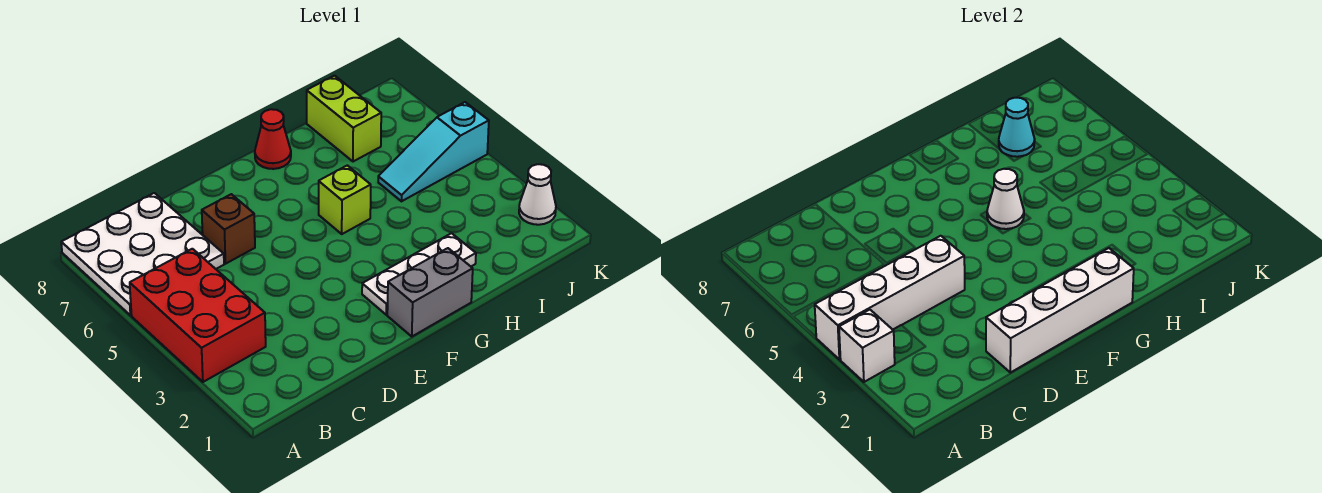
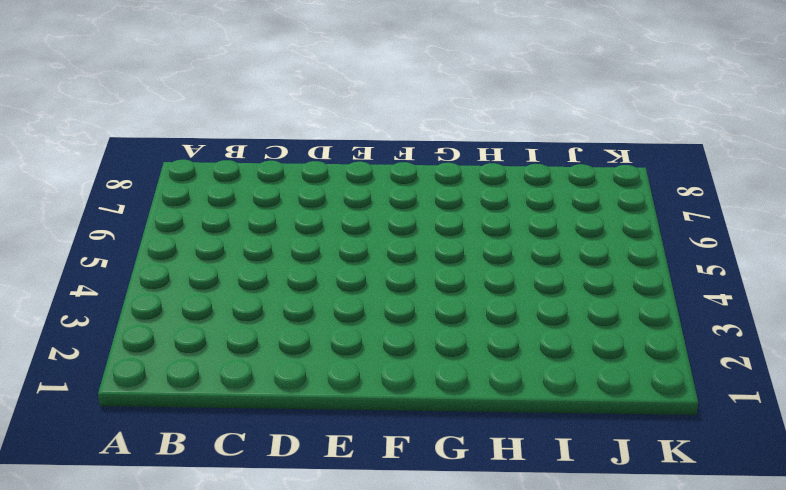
none -> red 2x3 brick [130,249,266,382]
none -> white 3x3 plate [61,193,224,315]
none -> brown 1x1 brick [202,194,255,264]

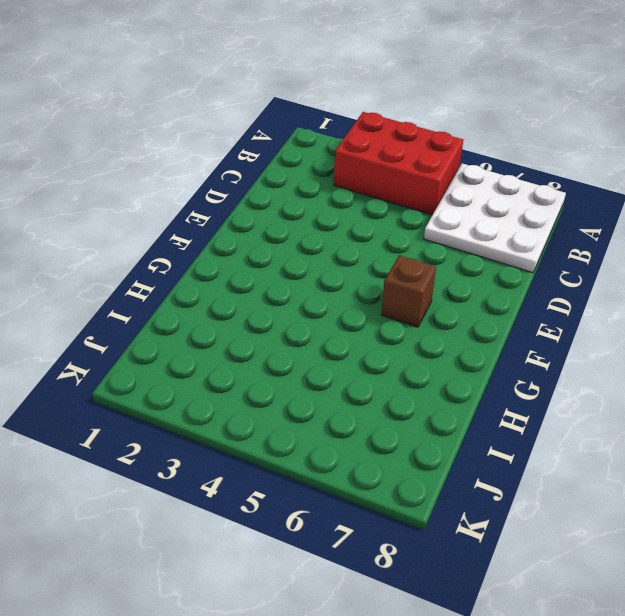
brown 1x1 brick [381,255,436,327] -> brown 1x1 brick moved to [202,194,255,264]
none -> grey 1x2 brick [387,248,473,336]
none -> white 1x3 plate [362,233,476,315]
none -> lime 1x1 brick [319,165,371,234]

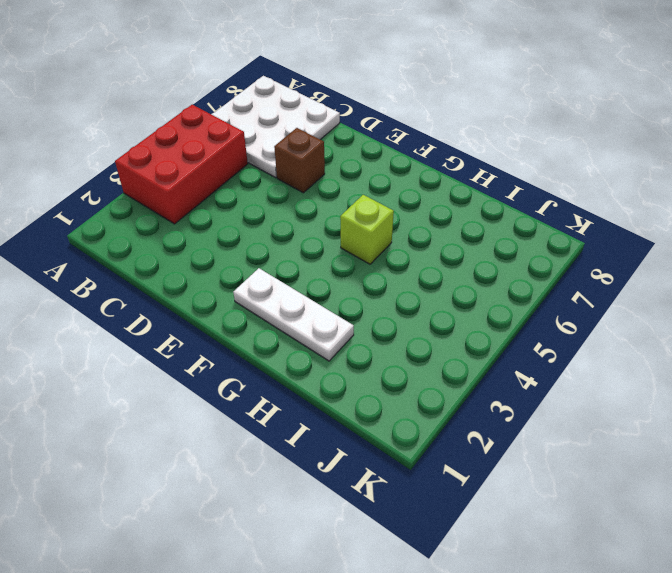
none -> grey 1x2 brick [387,248,473,336]
none -> red 1x1 cone [255,109,291,169]
none -> cyan 1x3 slope [378,102,489,201]

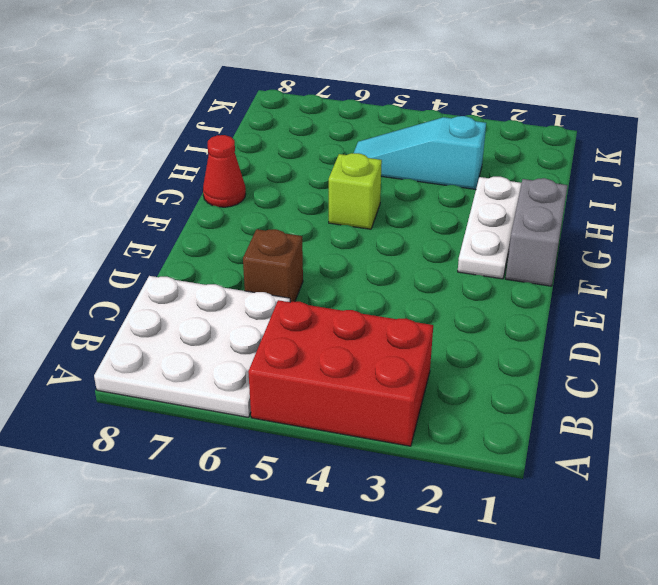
cyan 1x3 slope [354,116,486,189] -> cyan 1x3 slope turned to [378,102,489,201]
none -> lime 1x2 brick [307,76,381,162]
none -> white 1x1 cone [519,164,556,225]
none -> white 1x1 brick [839,310,895,382]

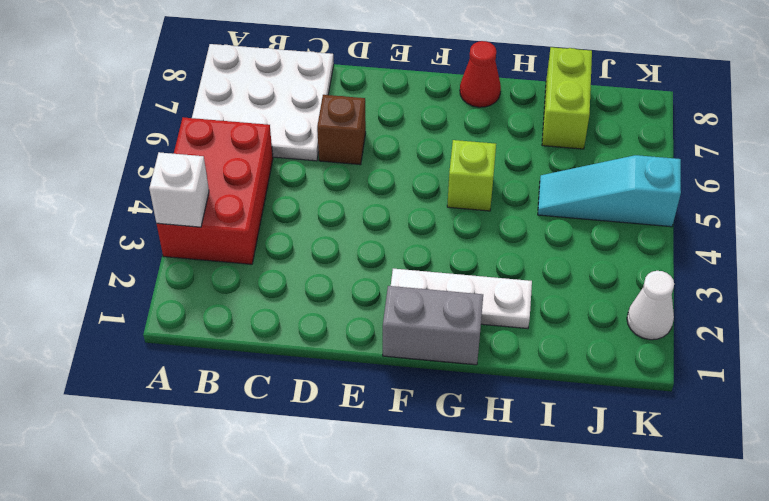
none -> white 1x4 brick [815,236,965,359]
none -> white 1x4 brick [986,248,1134,373]
none -> white 1x1 cone [987,169,1024,229]

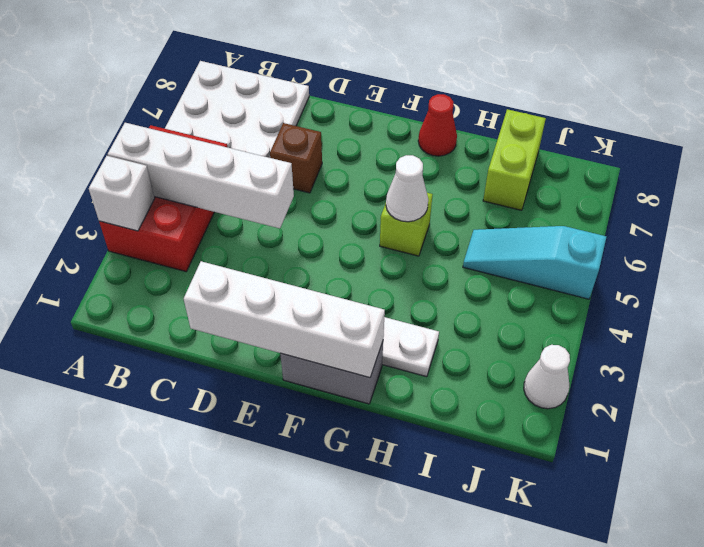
none -> cyan 1x1 cone [999,98,1035,157]

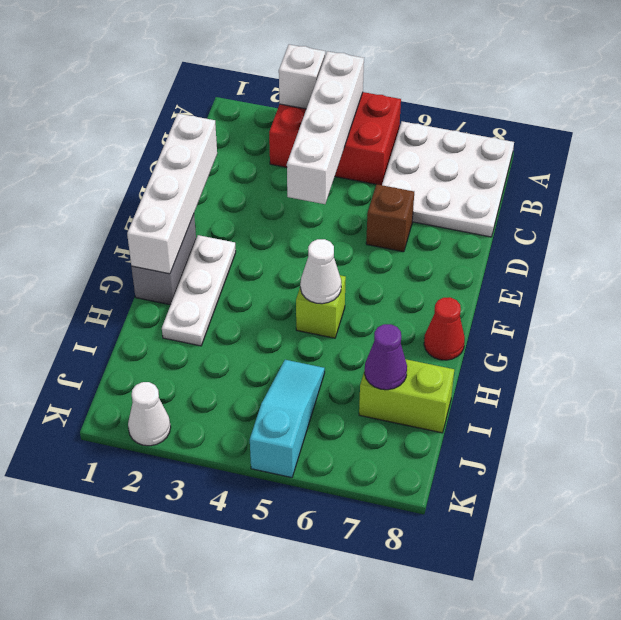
purple 1x1 cone [365,324,407,390] -> cyan 1x1 cone [999,98,1035,157]

